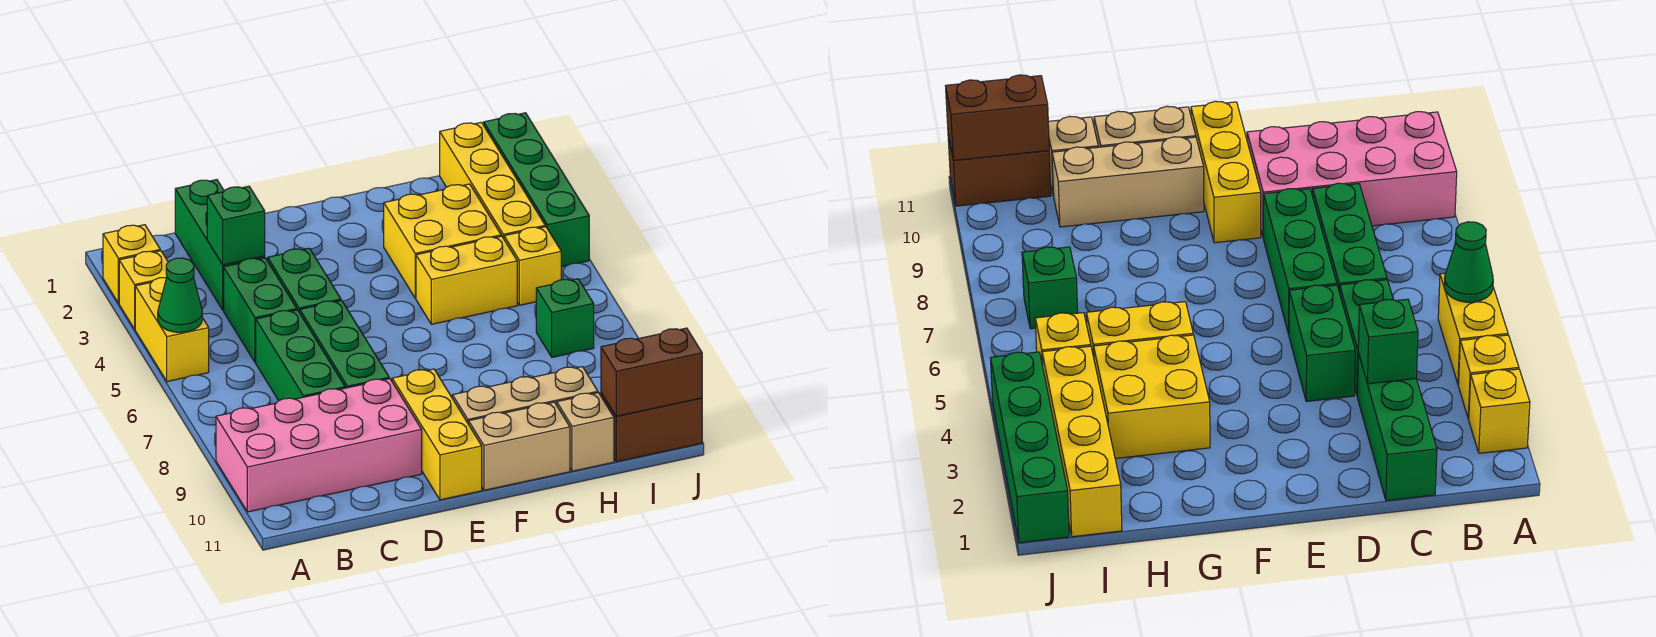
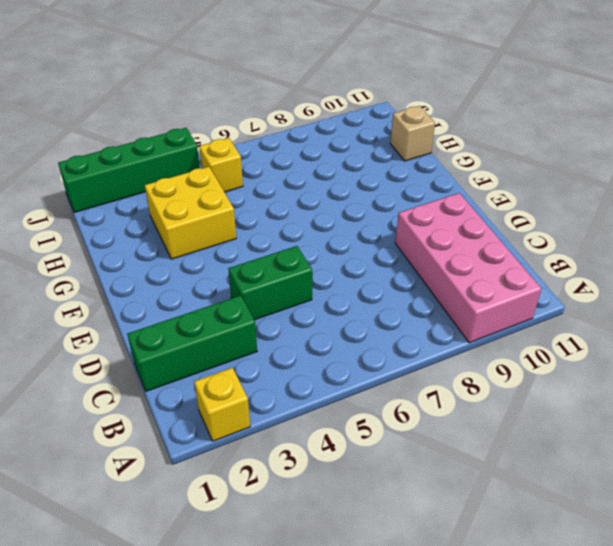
none -> yellow 1x1 brick [119,251,168,329]
none -> yellow 1x2 brick [135,277,209,382]
none -> green 1x2 brick [224,258,297,363]

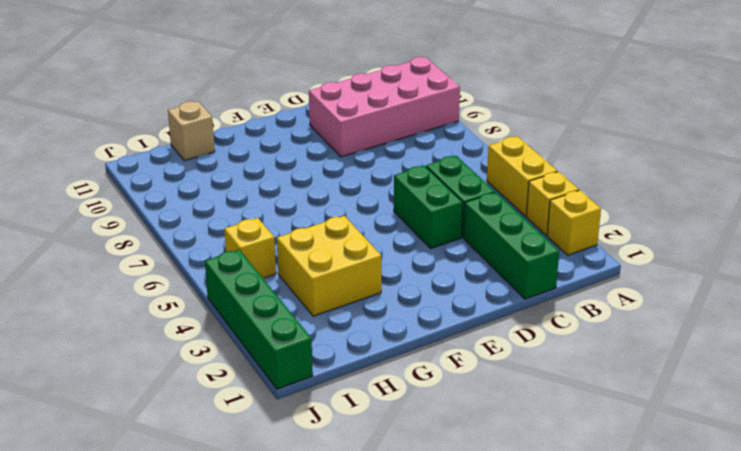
none -> green 1x3 brick [256,310,345,401]
none -> green 1x3 brick [300,300,389,388]
none -> yellow 1x3 brick [392,369,482,500]

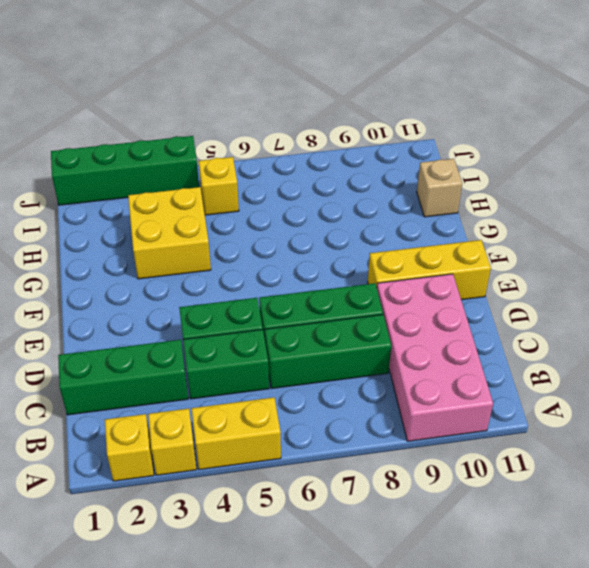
none -> tan 1x3 brick [452,367,598,424]
none -> tan 1x2 brick [469,402,570,490]
none -> yellow 1x2 brick [416,236,517,324]

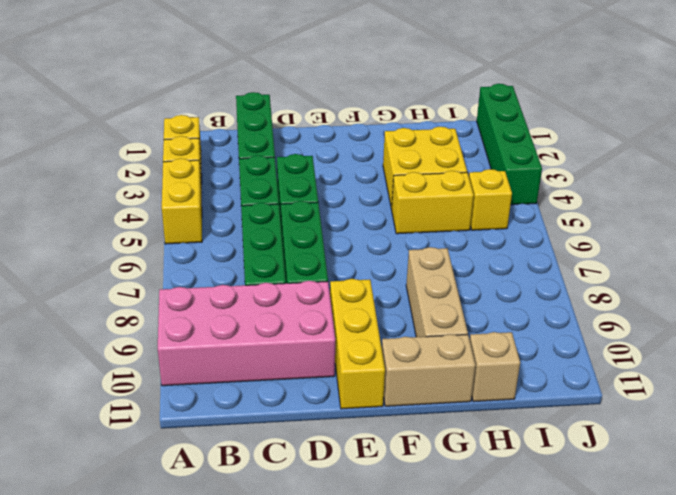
tan 1x3 brick [406,247,468,337] -> tan 1x3 brick turned to [452,367,598,424]
none -> yellow 1x4 brick [440,122,545,238]
none -> green 1x1 brick [536,279,594,357]
none -> brown 1x2 brick [601,393,702,462]

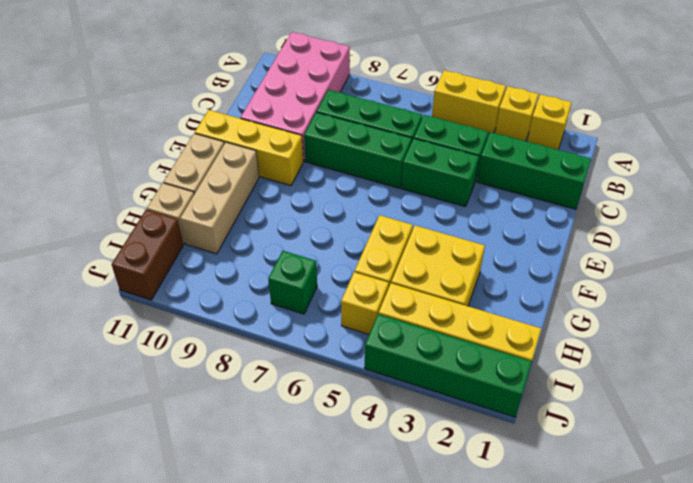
none -> green 1x1 cone [158,258,202,332]
none -> green 1x1 brick [207,186,265,265]
none -> brown 1x2 brick [601,328,702,416]

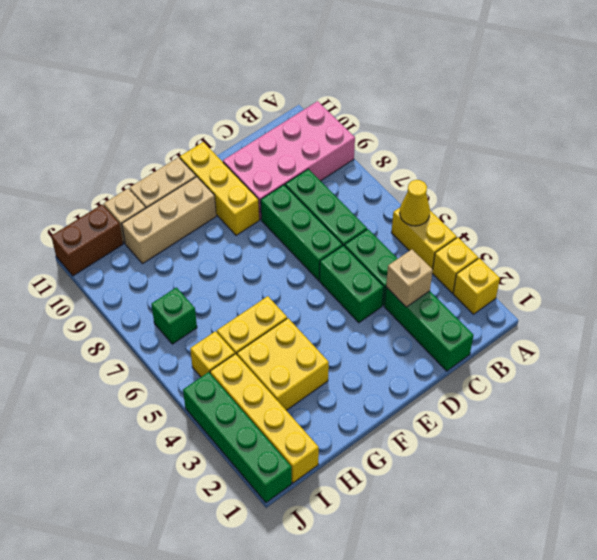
yellow 1x1 cone [400,180,430,226] -> green 1x1 cone [158,258,202,332]
tan 1x1 brick [386,249,433,307] -> green 1x1 brick [207,186,265,265]
none -> brown 1x2 brick [601,328,702,416]

